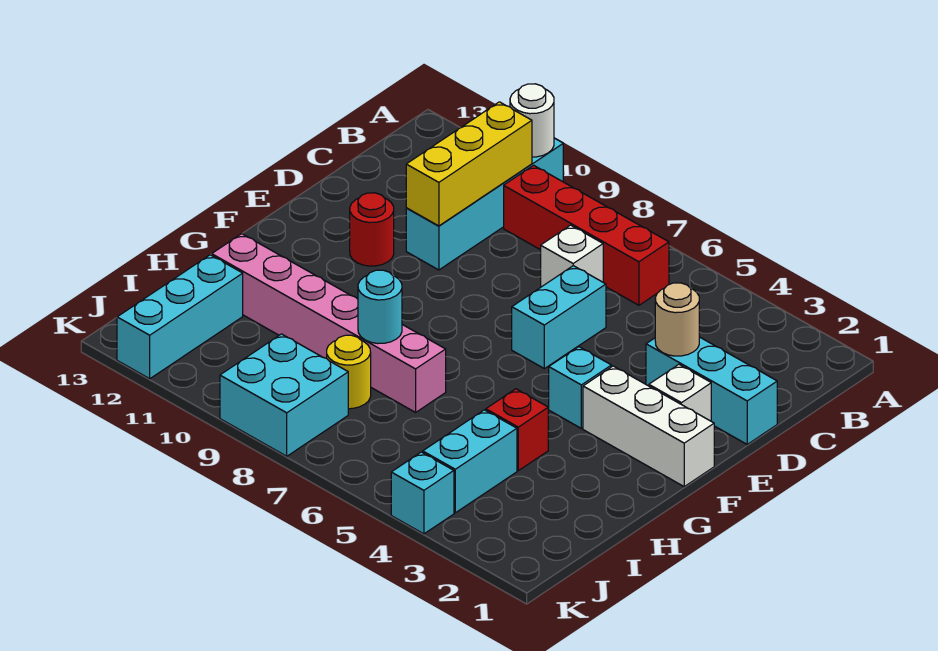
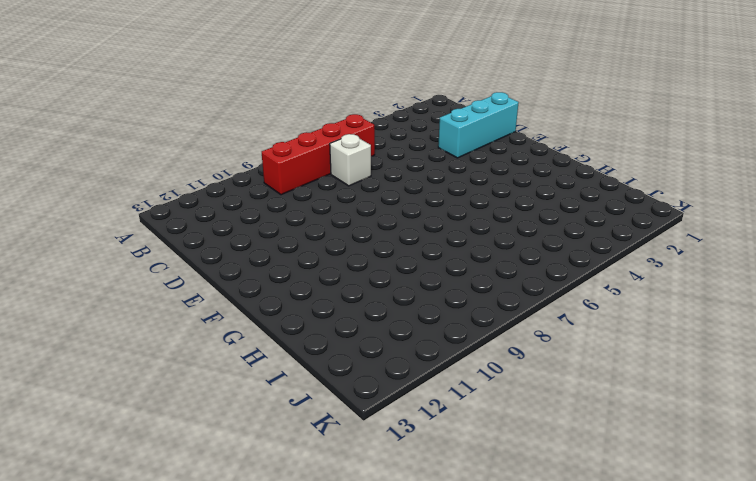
none -> cyan 1x4 brick [406,138,563,270]
none -> cyan 1x2 brick [512,266,606,369]
none -> white 1x1 brick [649,364,711,421]

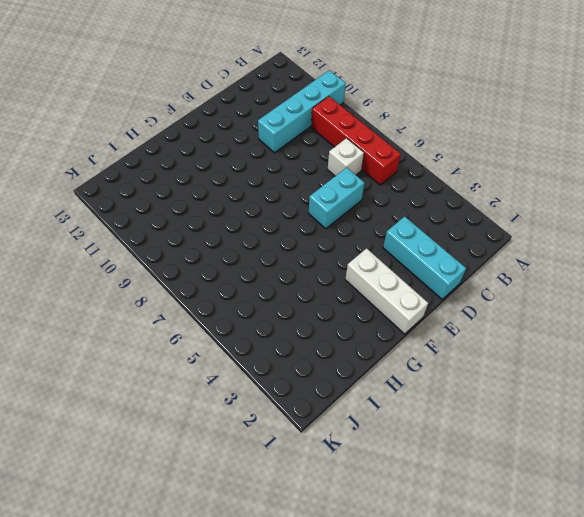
none -> white 1x1 brick [649,364,711,421]
none -> red 1x1 round brick [350,193,394,266]
none -> cyan 1x1 brick [549,347,611,428]

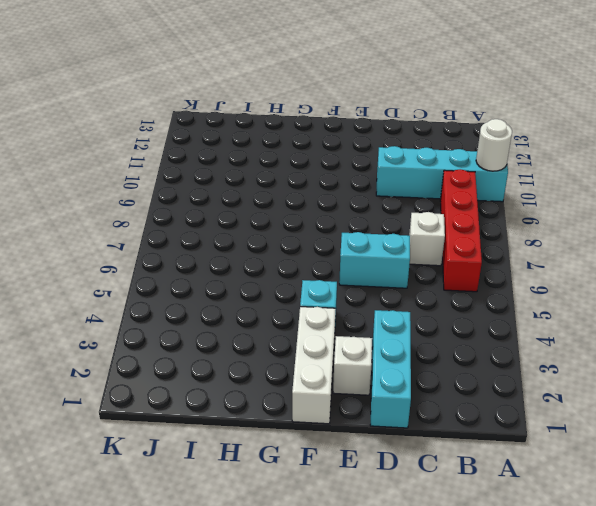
none -> red 1x1 round brick [350,193,394,266]
none -> red 1x1 brick [486,389,548,471]
none -> pink 1x6 brick [212,234,446,412]

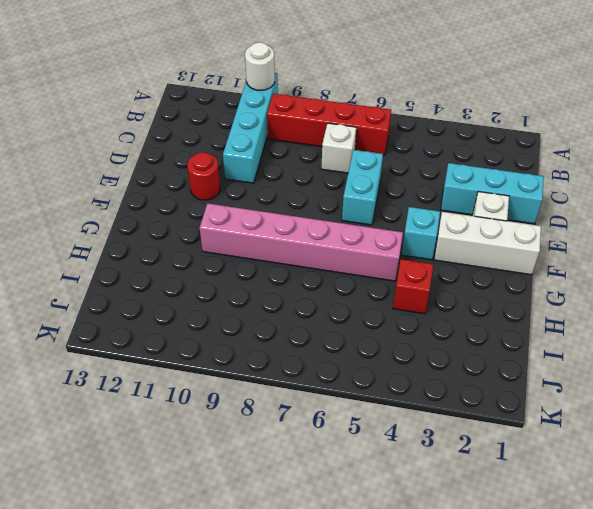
pink 1x6 brick [200,203,403,281] -> pink 1x6 brick moved to [212,234,446,412]
none -> cyan 1x2 brick [423,410,517,513]
none -> yellow 1x1 round brick [327,335,371,409]
none -> cyan 1x3 brick [117,255,243,379]

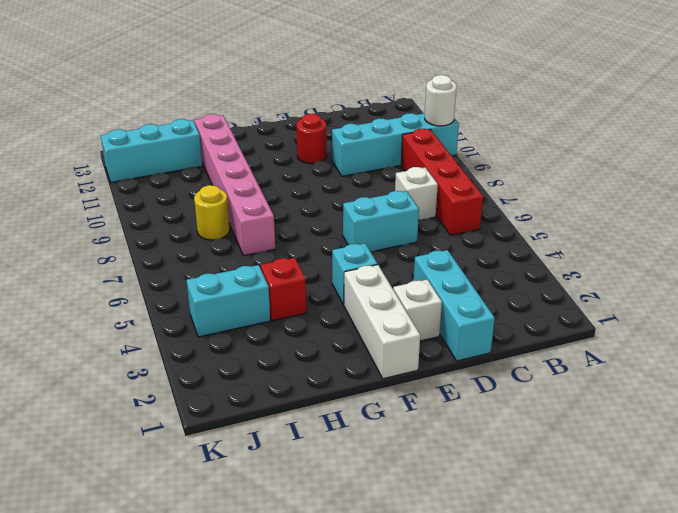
none -> cyan 2x2 brick [220,334,348,456]
none -> cyan 1x1 brick [391,452,454,534]
none -> yellow 1x3 brick [406,102,532,226]

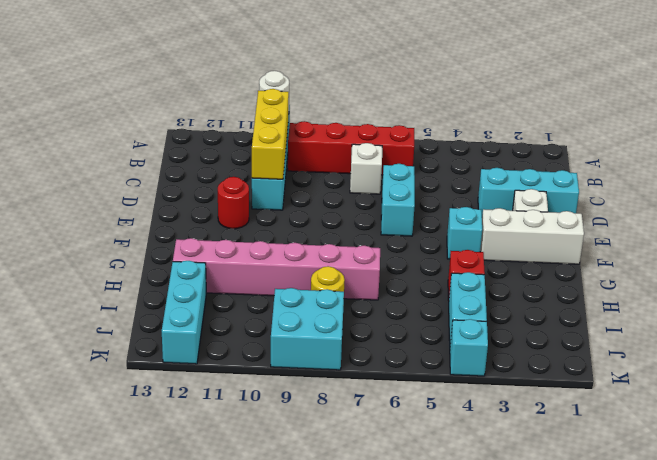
none -> tan 1x1 round brick [655,283,699,356]
none -> cyan 1x1 round brick [358,270,402,344]

